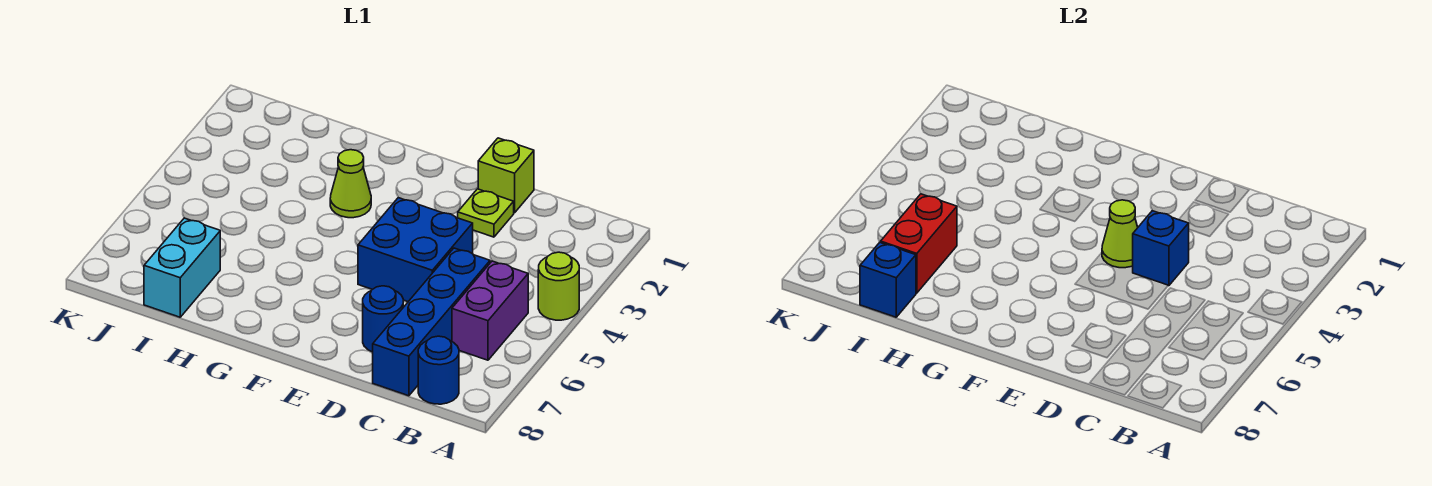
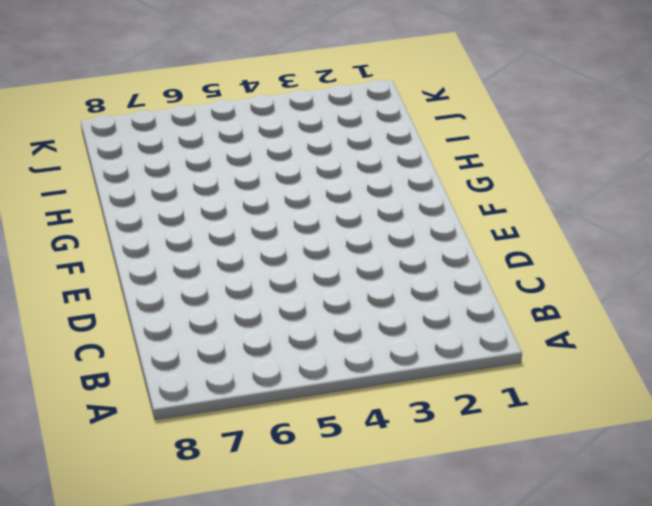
none -> lime 1x1 round brick [538,252,579,320]
none -> purple 1x2 brick [452,261,528,360]
none -> blue 1x1 round brick [418,336,459,404]

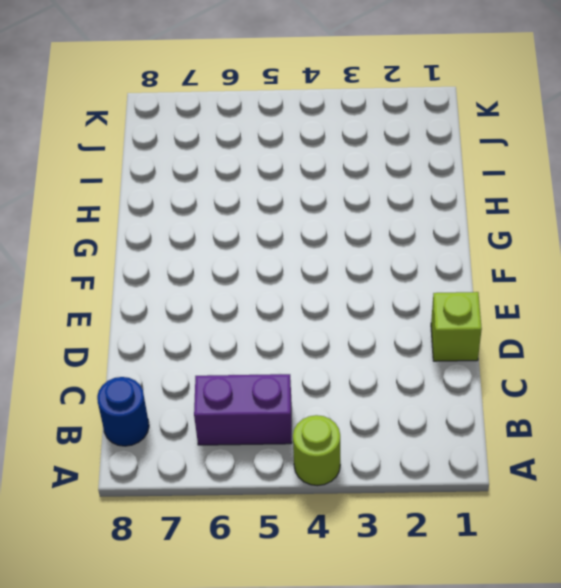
none -> blue 1x4 brick [373,248,490,396]
none -> lime 1x1 plate [458,189,514,237]
none -> blue 2x2 brick [358,198,473,302]

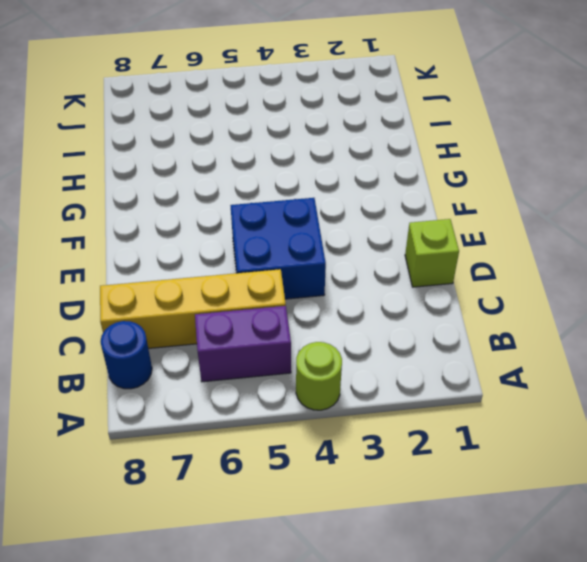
yellow 1x4 brick [100,269,286,349] -> blue 1x4 brick [373,248,490,396]
none -> lime 1x1 plate [458,189,514,237]
none -> blue 1x1 round brick [363,286,403,352]
none -> lime 1x1 cone [330,150,371,218]

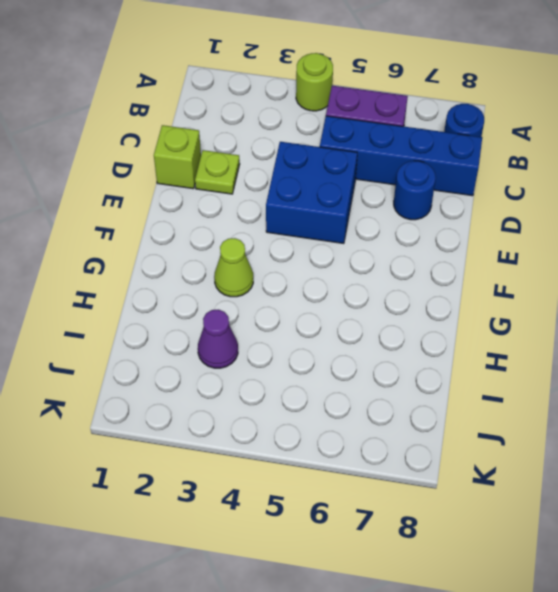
purple 1x1 cone [198,310,238,368] -> none
none -> cyan 1x2 brick [144,218,220,317]
none -> blue 1x1 brick [1133,211,1189,286]
none -> lime 1x1 cone [1102,200,1138,268]

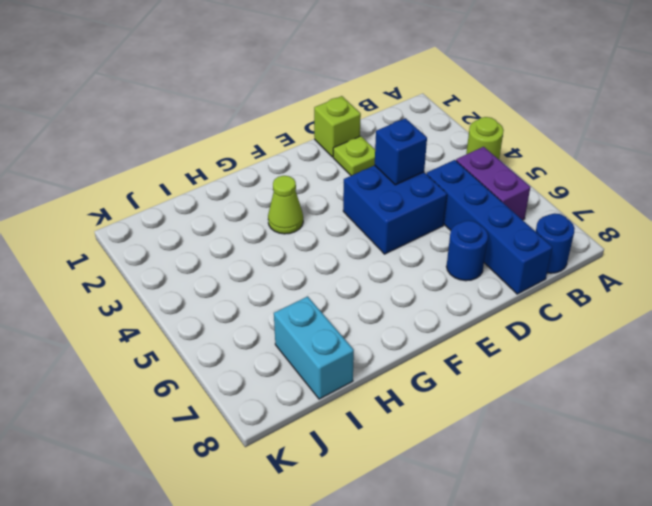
none -> lime 1x1 cone [1102,200,1138,268]
none -> red 1x2 brick [881,194,957,293]
none -> blue 1x1 brick [860,242,916,317]

